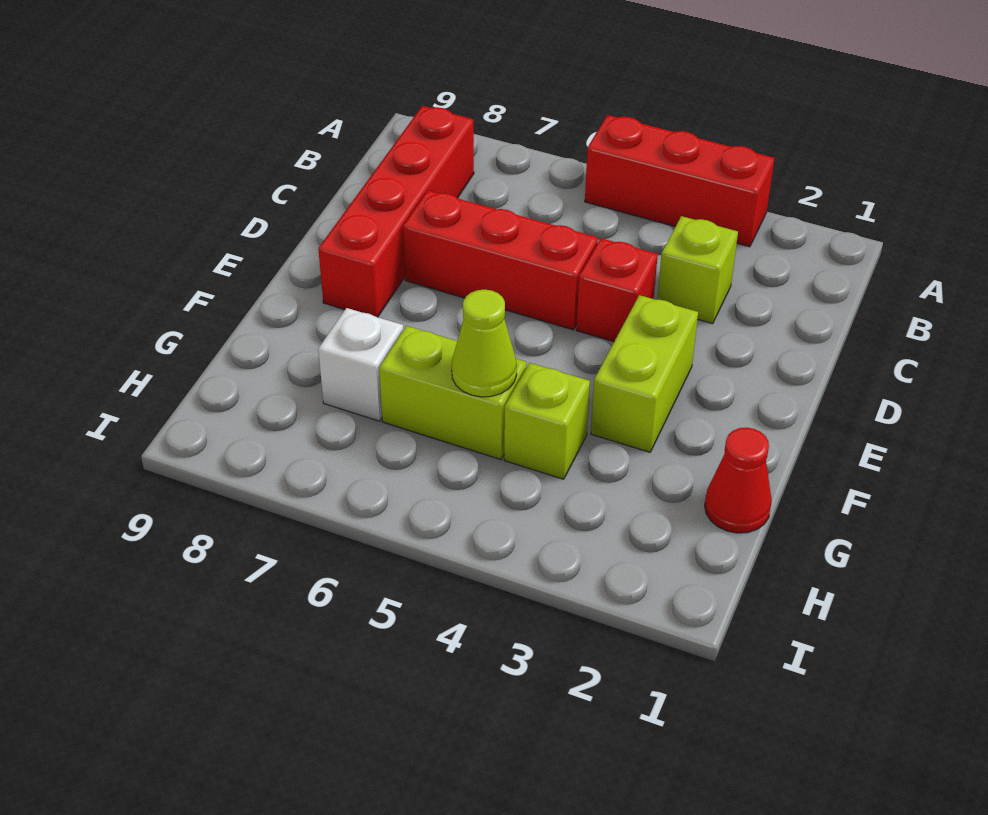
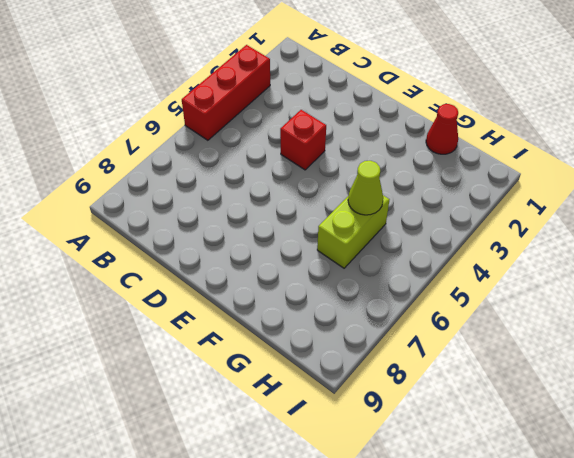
none -> red 1x4 brick [318,106,474,317]
none -> lime 1x1 brick [657,216,738,324]

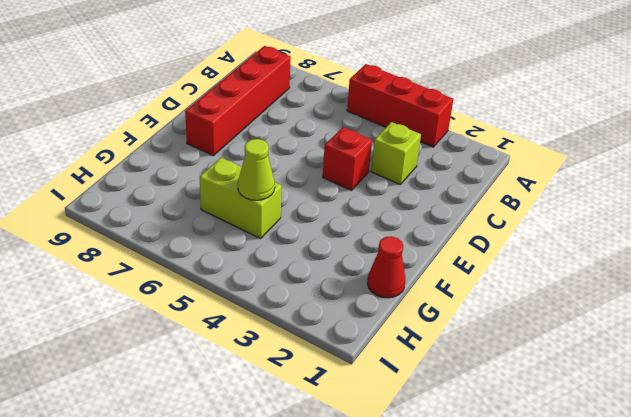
none -> red 1x3 brick [403,190,598,330]
none -> lime 1x2 brick [591,295,698,452]

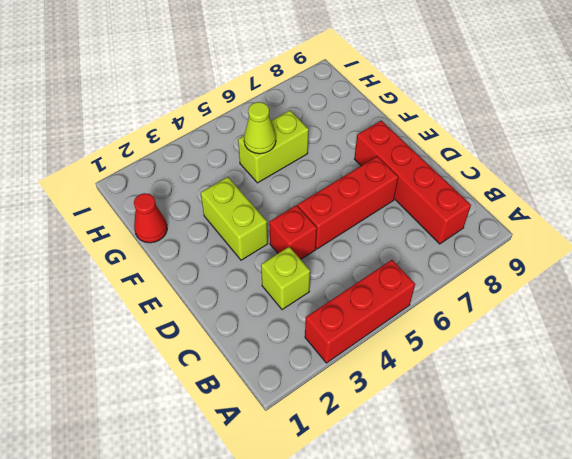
none -> lime 1x1 brick [504,363,590,479]
none -> white 1x1 brick [318,308,404,421]

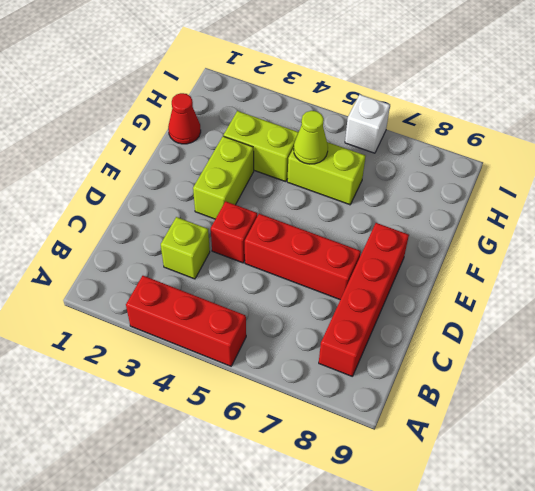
lime 1x2 brick [224,111,299,182] -> lime 1x1 brick [504,363,590,479]
white 1x1 brick [345,95,390,153] -> white 1x1 brick moved to [318,308,404,421]

